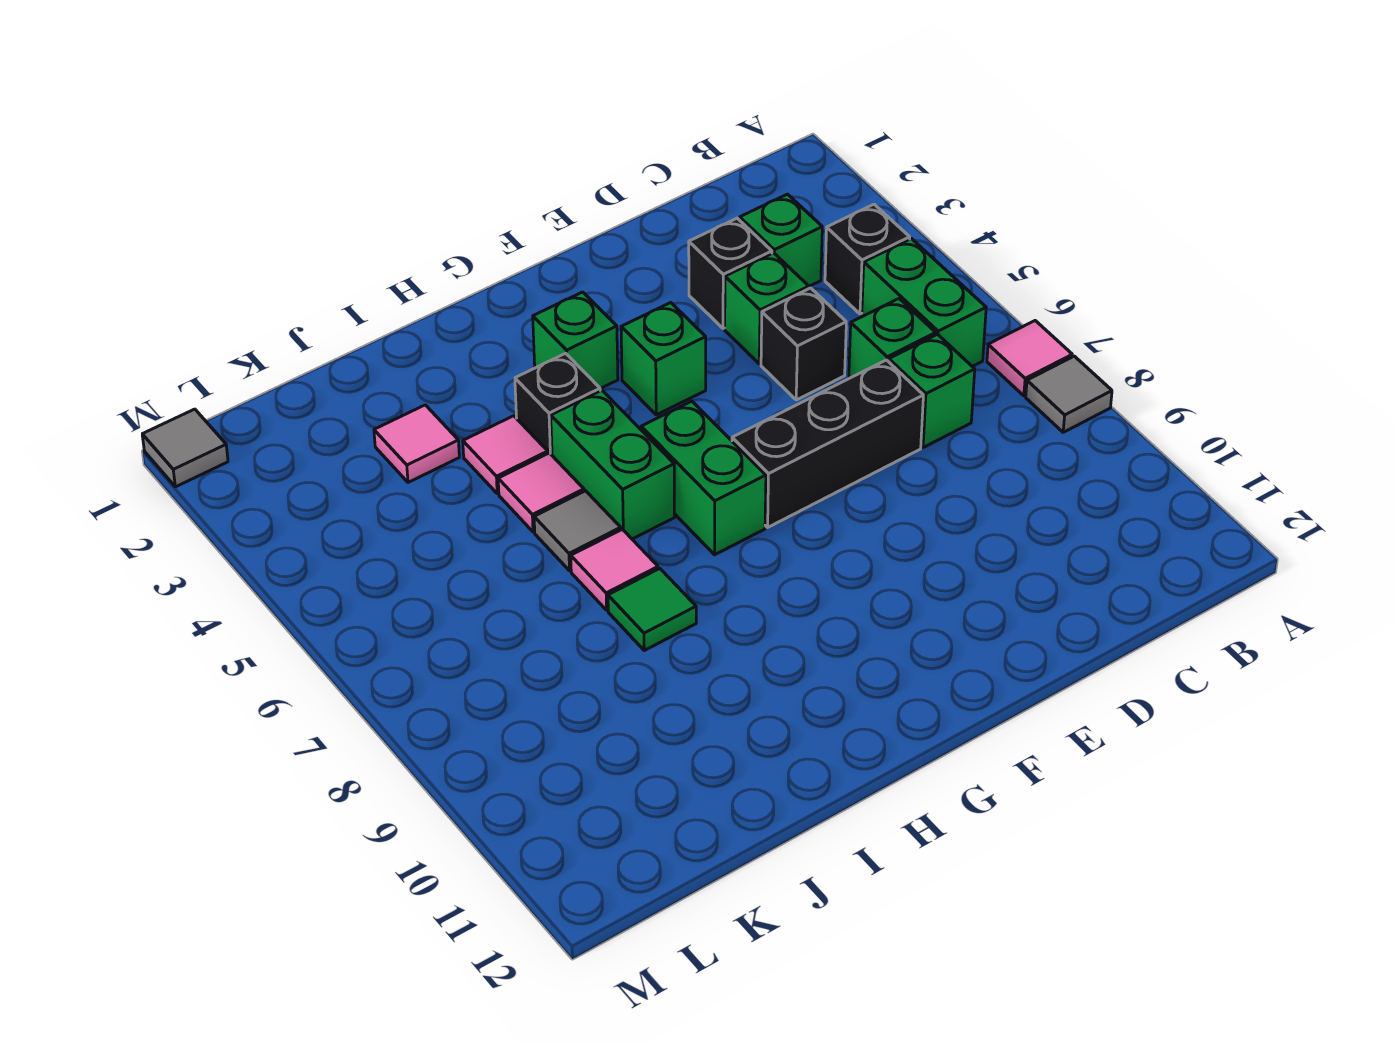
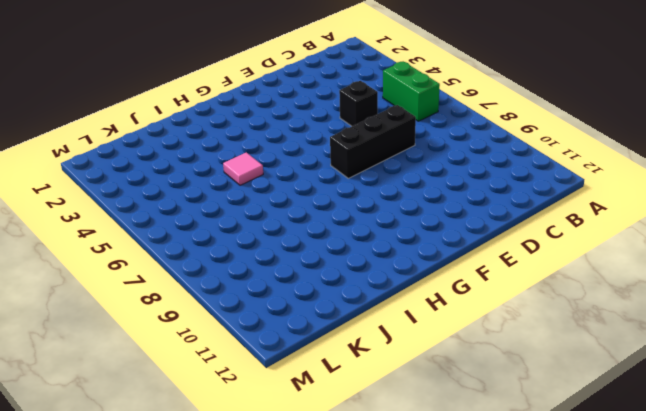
none -> pink 1x1 tile [987,321,1072,396]
none -> grey 1x1 tile [1026,356,1112,432]
none -> black 1x1 brick [825,204,910,314]

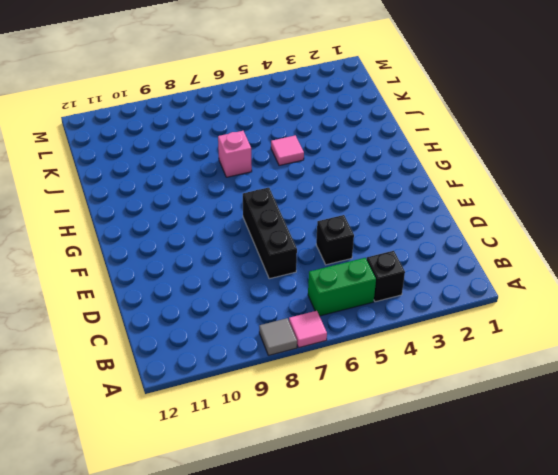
pink 1x1 brick [218,131,252,177] -> pink 1x1 tile [571,529,658,610]
none -> green 1x1 brick [740,194,822,286]
none -> green 1x1 brick [849,299,936,378]
none -> green 1x1 brick [889,334,975,448]

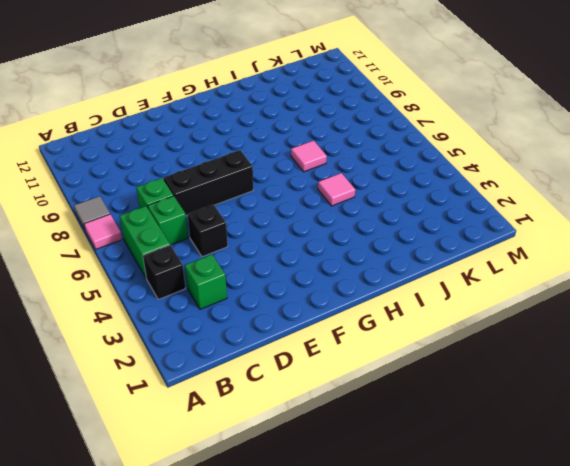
none -> black 1x1 brick [689,218,772,328]
none -> green 1x1 brick [725,253,809,364]
none -> green 1x1 brick [621,303,706,415]

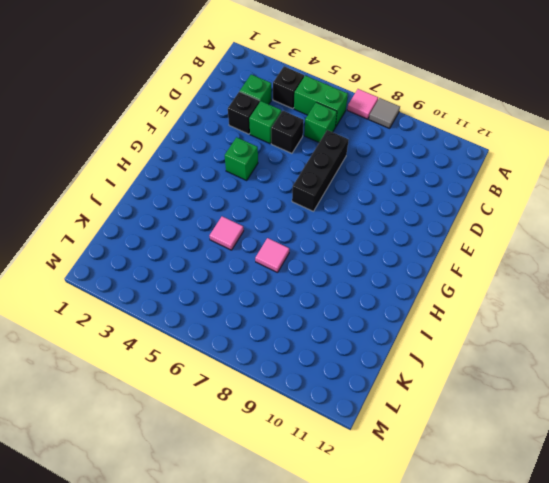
none -> green 1x1 brick [889,334,975,448]
none -> green 1x1 brick [533,292,618,389]
none -> green 1x2 brick [641,401,766,555]

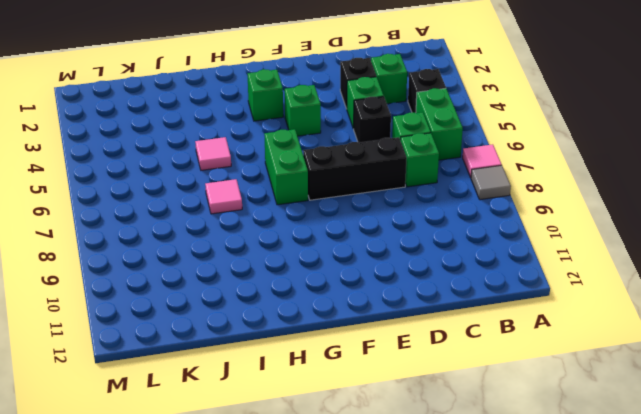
none -> black 1x1 brick [515,353,600,455]
none -> green 1x2 brick [551,390,675,539]
none -> pink 1x1 tile [463,416,548,494]

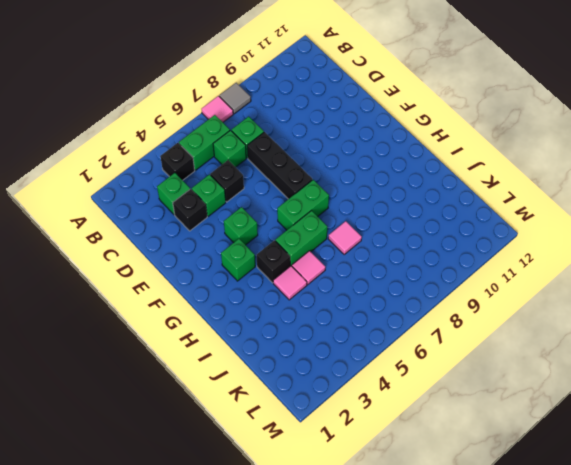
none -> grey 1x1 tile [534,491,621,571]
none -> green 1x1 tile [608,569,696,650]
none -> pink 1x1 tile [374,405,459,482]

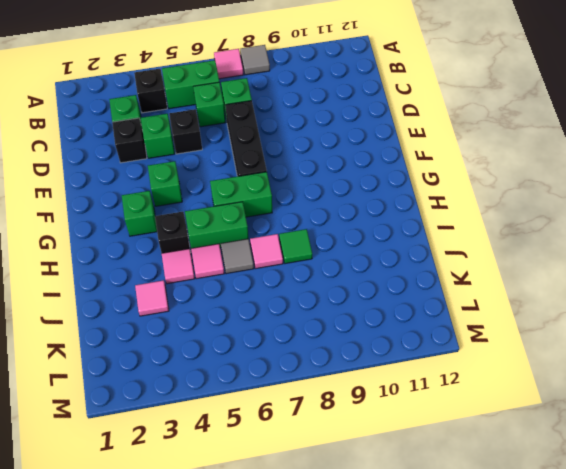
none -> grey 1x1 tile [142,409,228,487]

